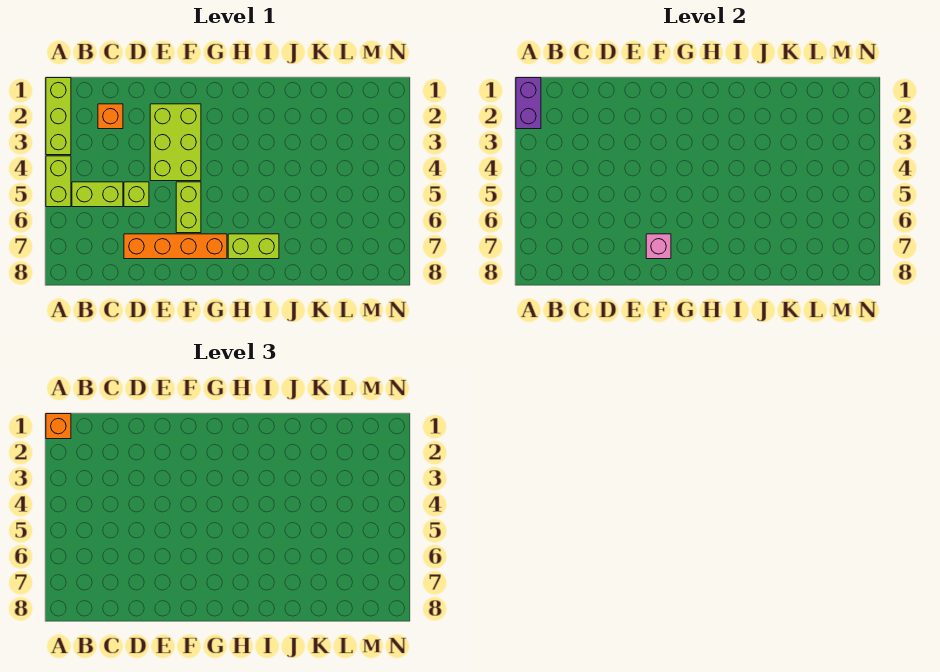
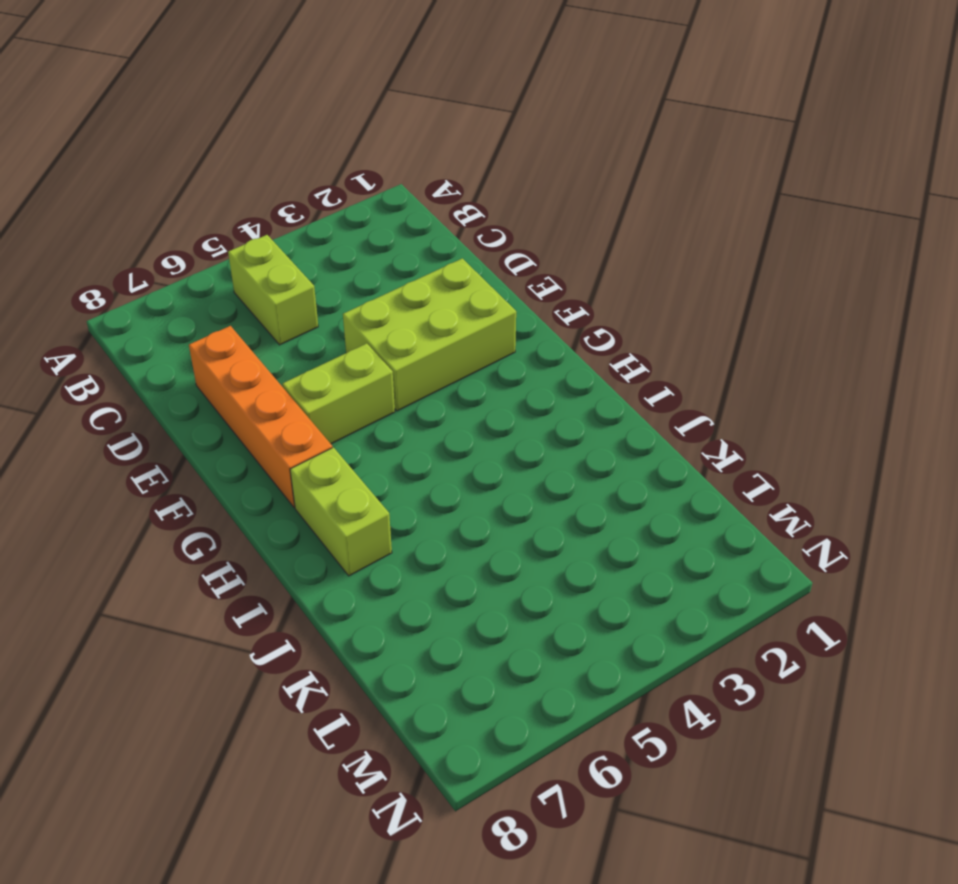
none -> lime 1x3 brick [46,78,71,155]
none -> lime 1x2 brick [46,156,71,207]
none -> orange 1x1 brick [98,104,123,129]

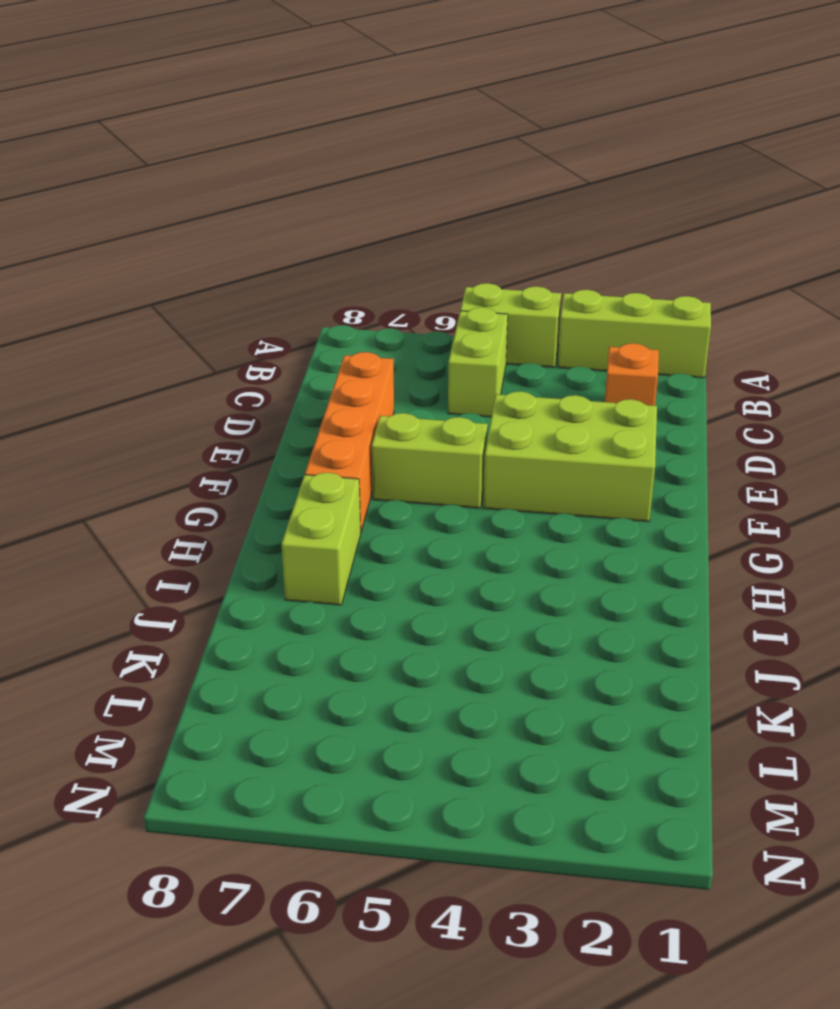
none -> lime 1x1 brick [124,182,149,207]
none -> purple 1x2 brick [516,78,541,129]
none -> pink 1x1 brick [646,234,671,259]

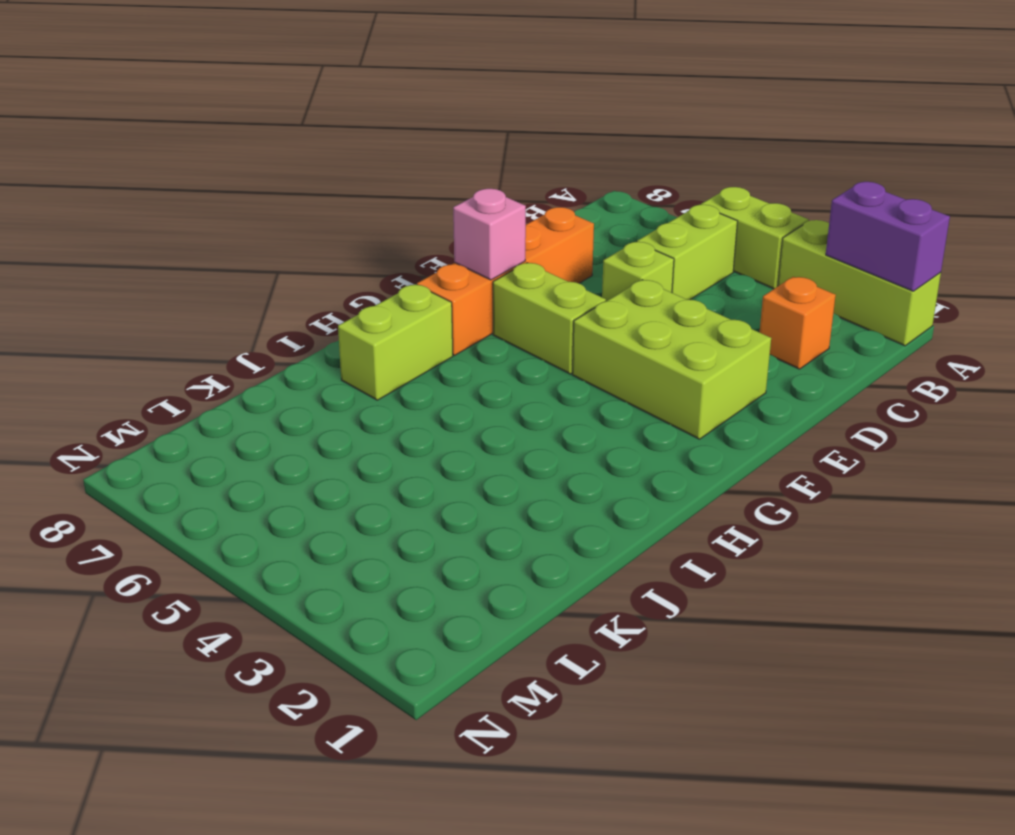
none -> orange 1x1 brick [46,414,71,439]

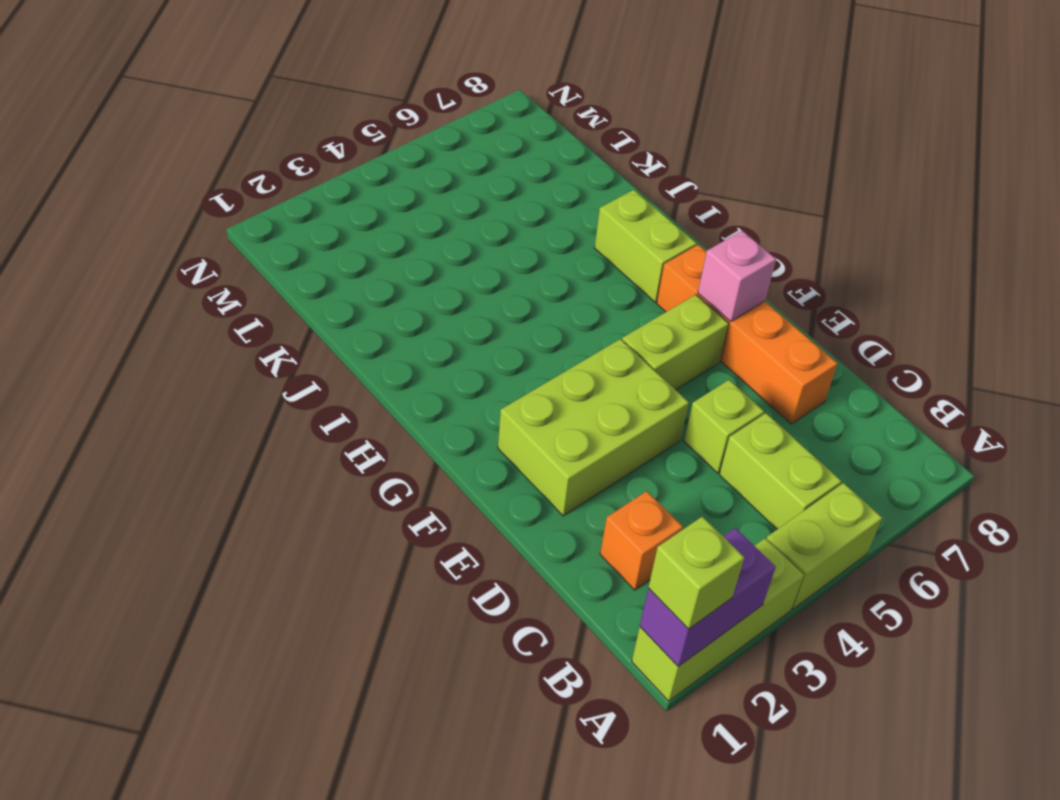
lime 1x1 brick [648,516,744,629] -> orange 1x1 brick [46,414,71,439]

